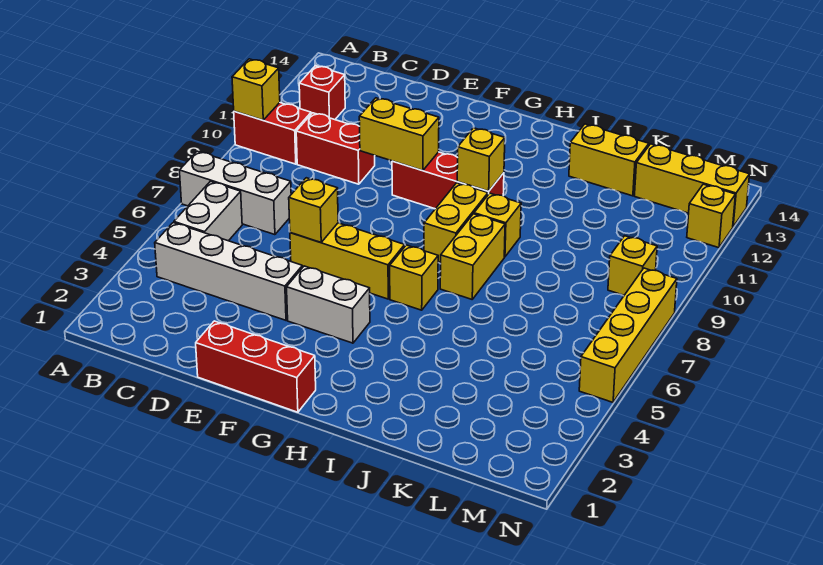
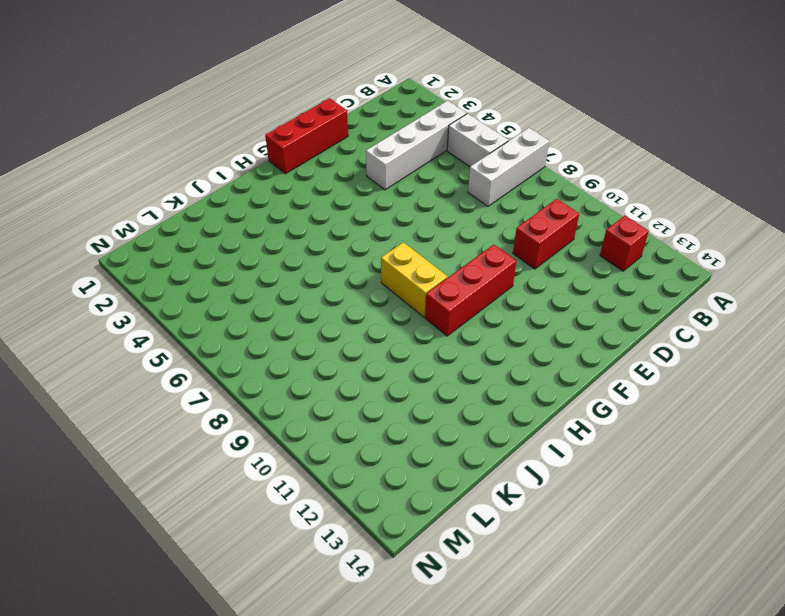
none -> red 1x2 brick [234,103,311,164]
none -> yellow 1x3 brick [290,223,405,299]
none -> white 1x2 brick [287,266,370,343]

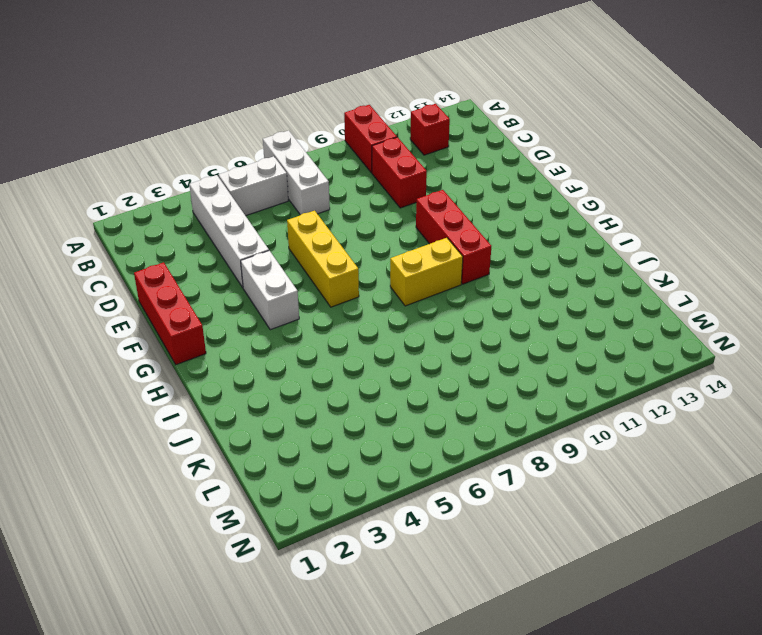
none -> yellow 1x1 brick [390,245,438,310]
none -> yellow 1x2 brick [440,214,505,299]
none -> yellow 1x1 brick [474,193,521,257]

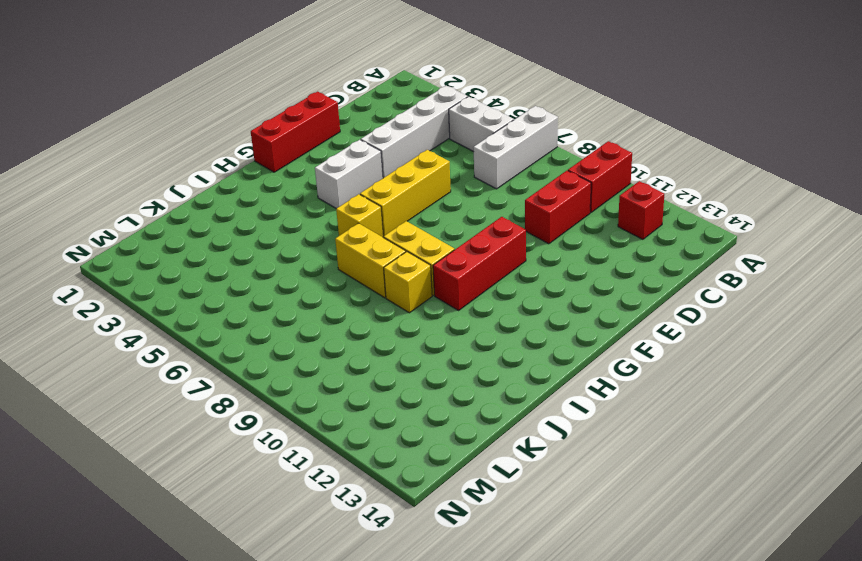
none -> yellow 1x2 brick [569,124,649,196]
none -> yellow 1x3 brick [635,144,750,227]
none -> yellow 1x1 brick [608,236,657,295]

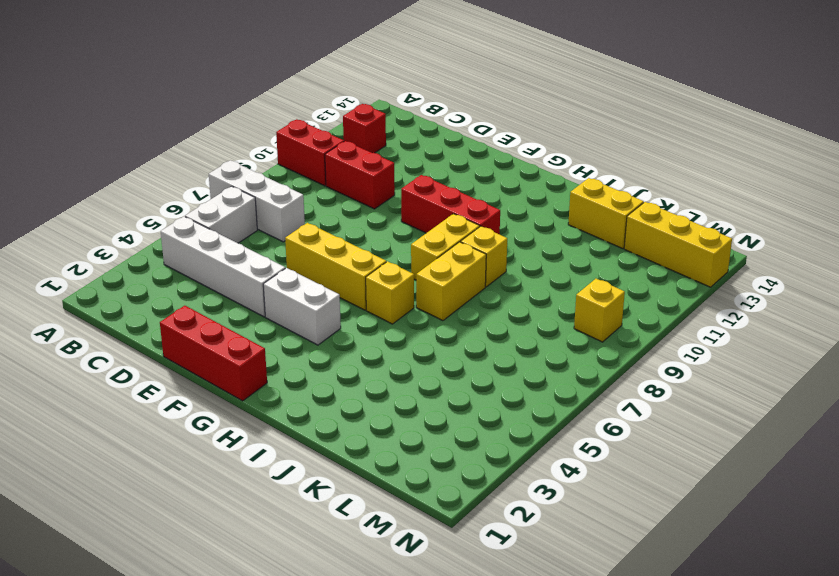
none -> yellow 1x4 brick [579,268,677,402]
none -> yellow 1x1 brick [687,184,735,248]
none -> yellow 1x1 brick [232,59,280,120]

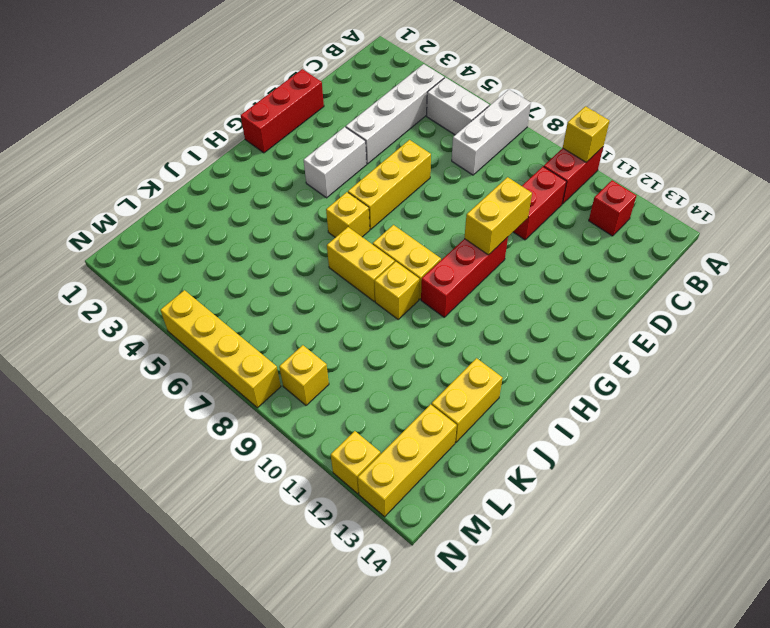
none -> yellow 1x1 brick [289,178,338,242]
none -> yellow 1x1 brick [457,128,505,191]

